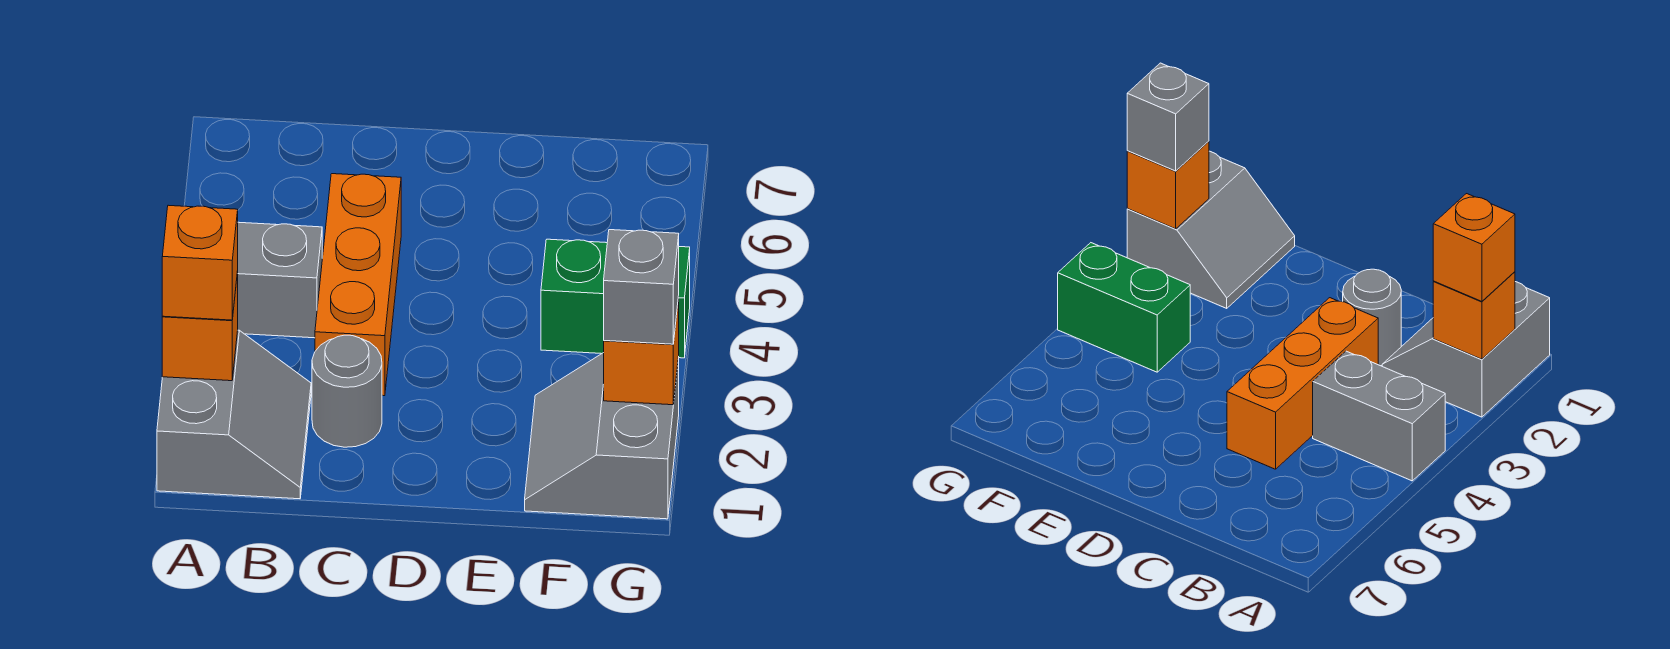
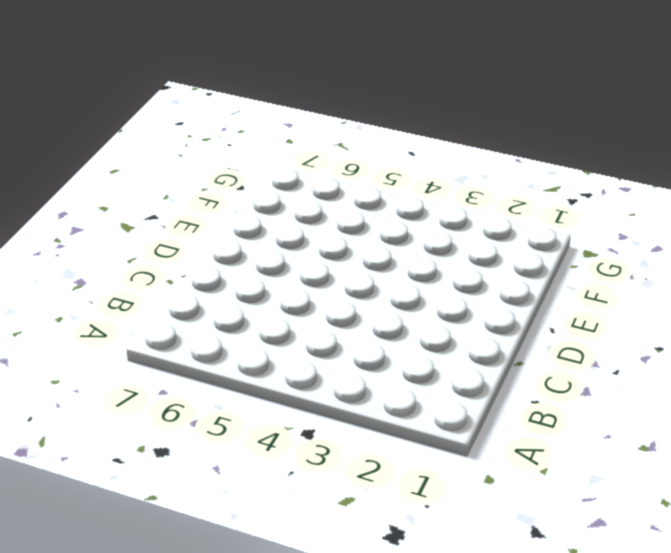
none -> grey 2x2 slope [157,330,311,499]
none -> grey 1x2 brick [237,222,322,338]

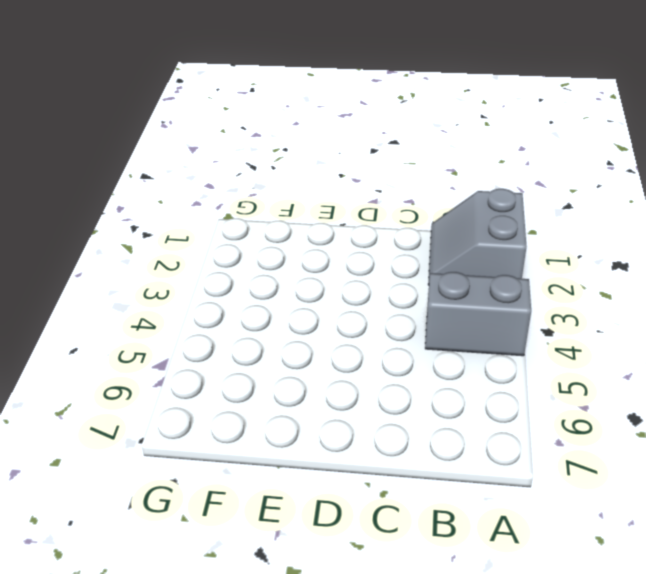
none -> grey 1x1 round brick [312,335,382,447]
none -> orange 1x3 brick [315,174,401,396]

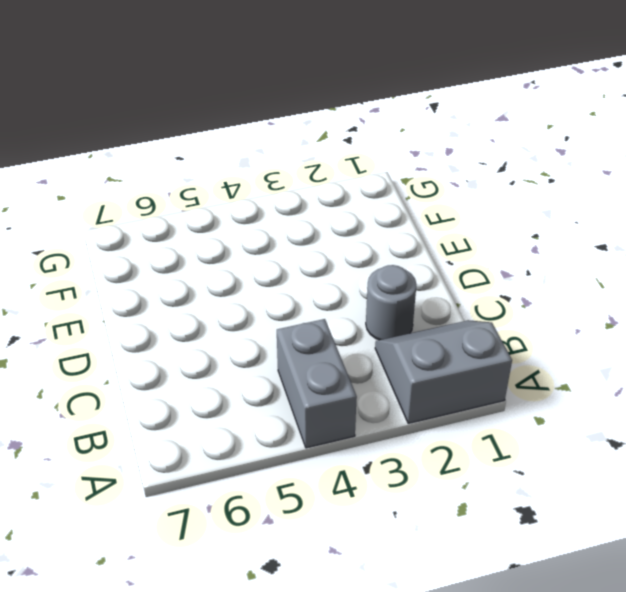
none -> orange 1x3 brick [315,174,401,396]
none -> grey 2x2 slope [525,353,679,519]

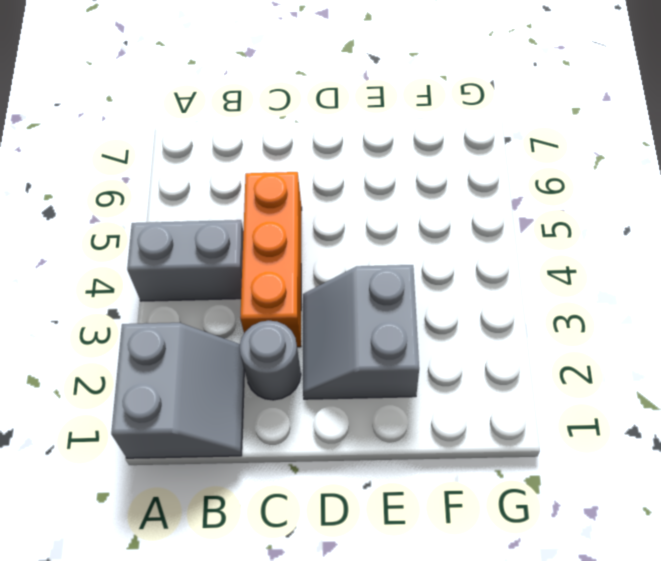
grey 2x2 slope [303,265,419,399] -> grey 2x2 slope moved to [525,353,679,519]
none -> green 1x2 brick [541,239,690,358]
none -> orange 1x1 brick [162,272,238,381]

